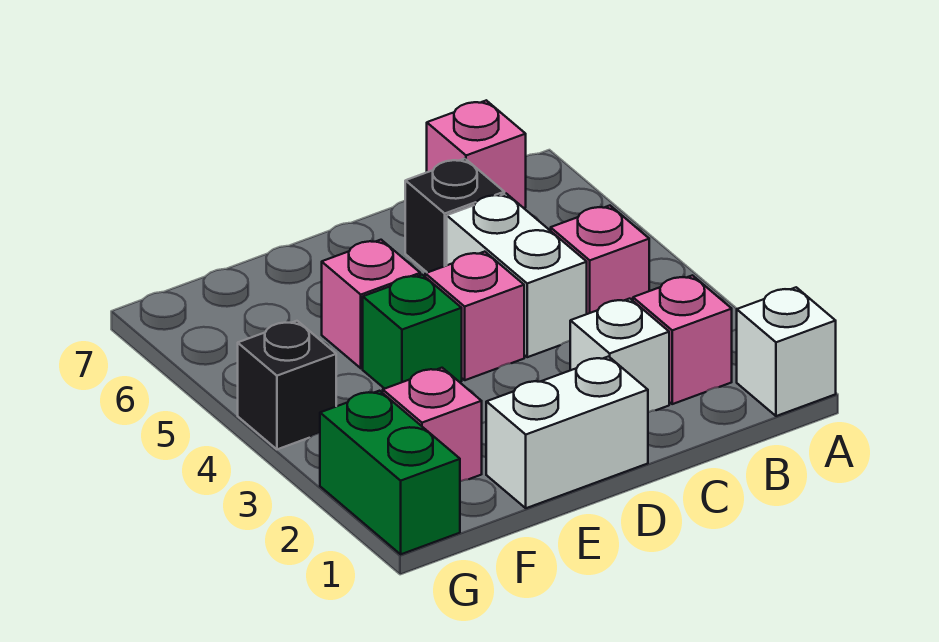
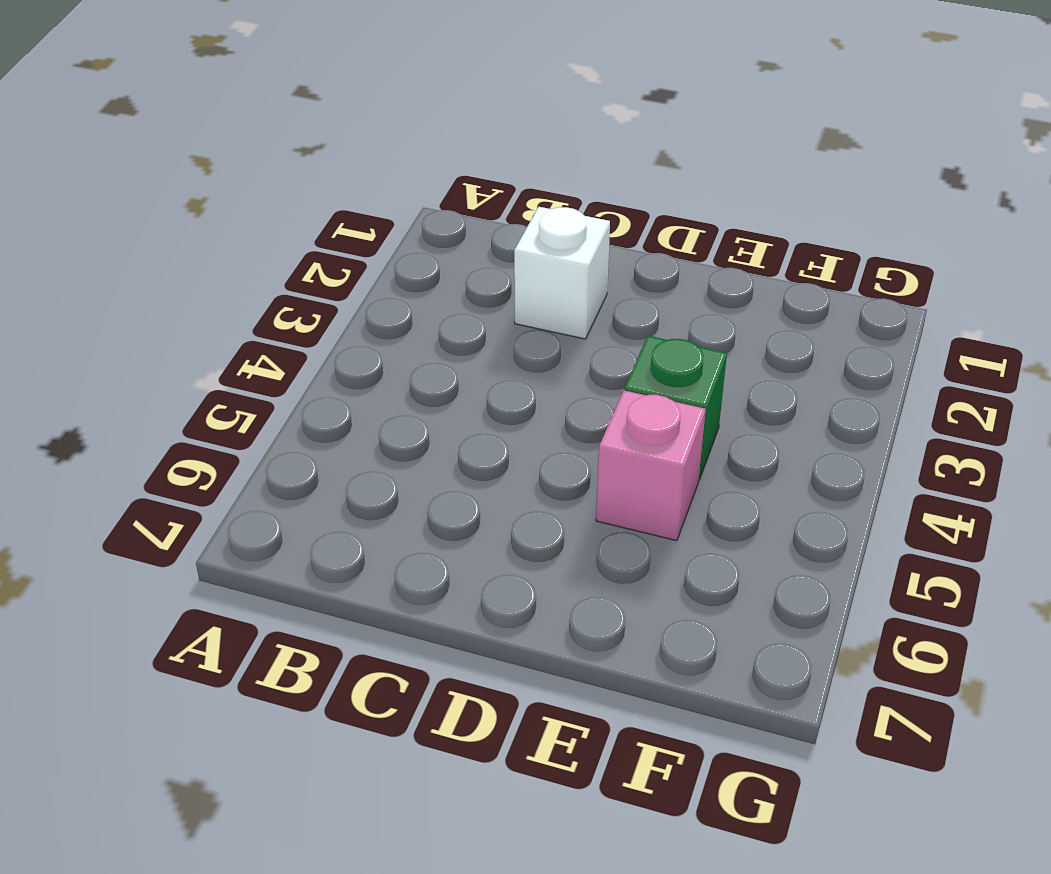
none -> white 1x1 brick [737,287,836,416]
none -> pink 1x1 brick [633,275,732,404]
none -> pink 1x1 brick [551,206,649,314]

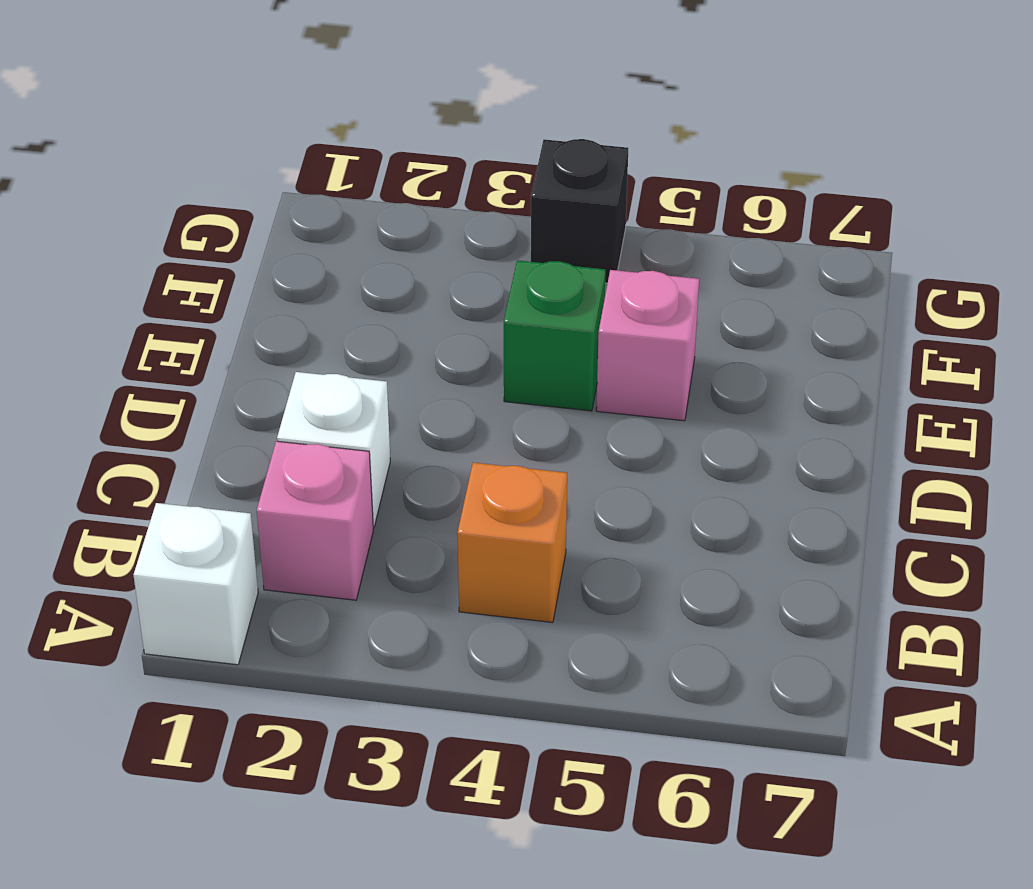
orange 1x1 brick [457,463,567,622] -> pink 1x1 brick [551,206,649,314]
none -> pink 1x1 brick [427,100,526,208]
none -> white 1x2 brick [447,194,587,357]
none -> black 1x1 brick [405,159,504,273]

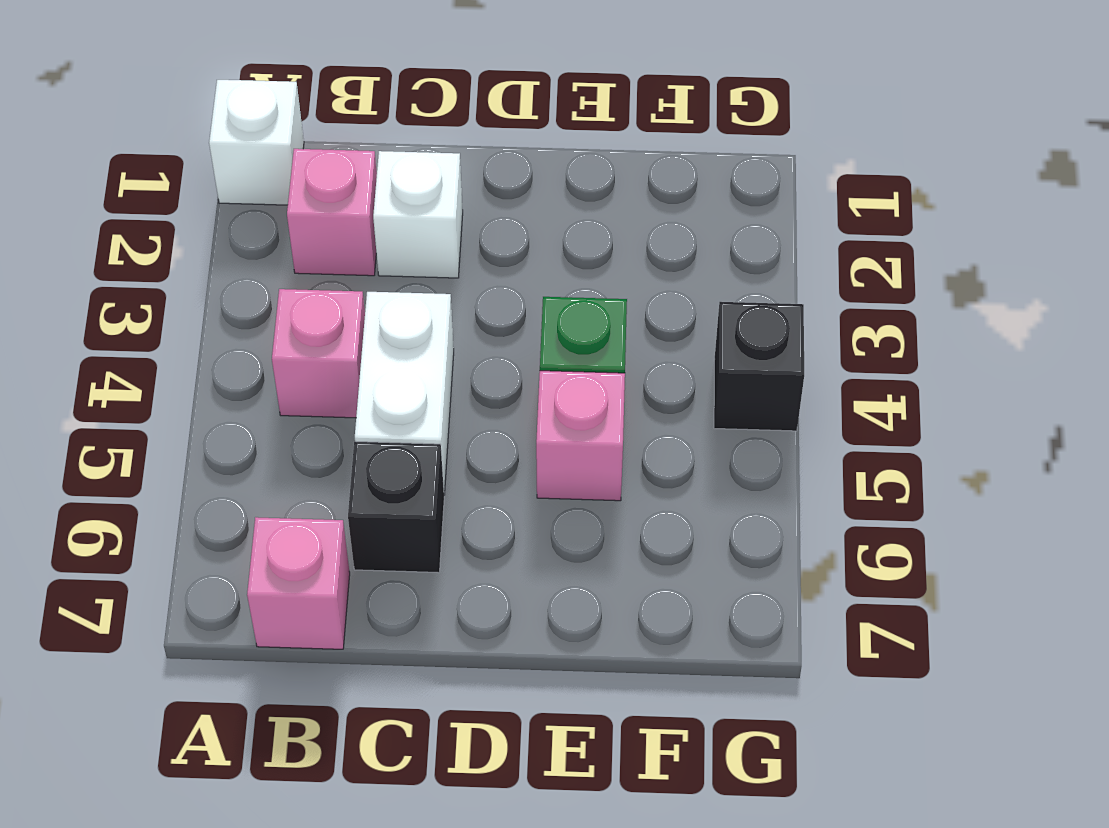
none -> white 1x2 brick [486,357,648,508]
none -> pink 1x1 brick [425,252,524,380]
none -> pink 1x1 brick [383,368,482,481]

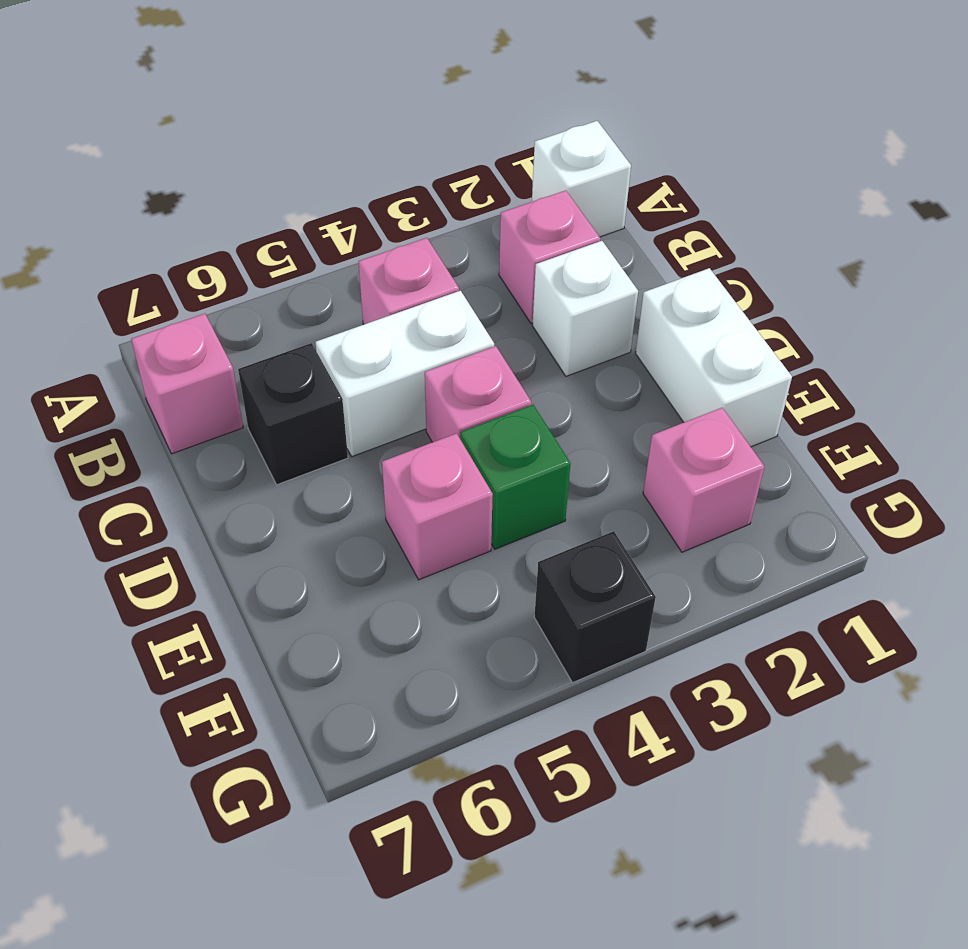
none -> green 1x2 brick [320,391,460,554]

